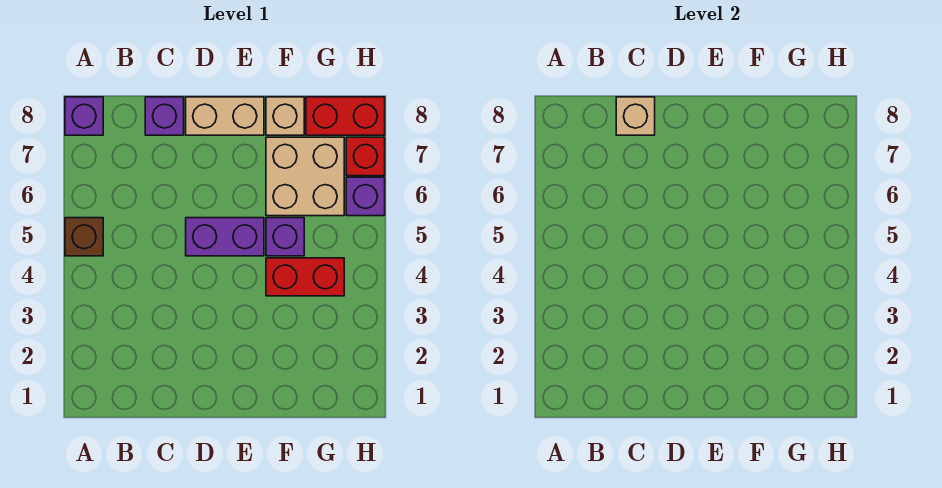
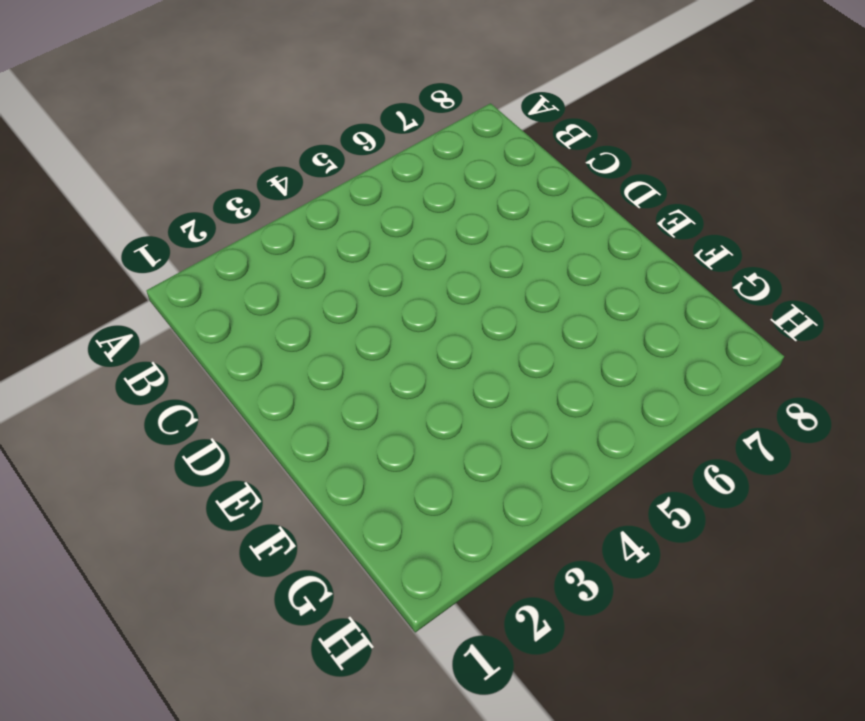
none -> brown 1x1 brick [65,218,103,256]
none -> purple 1x1 brick [65,97,103,135]
none -> purple 1x1 brick [145,97,184,135]

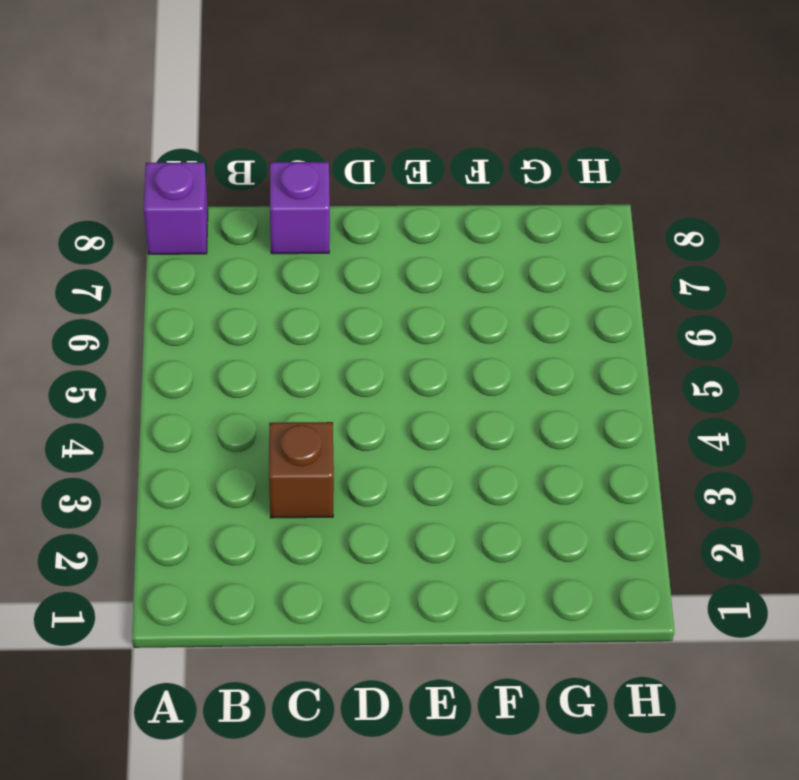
brown 1x1 brick [269,422,334,518] -> brown 1x1 brick moved to [65,218,103,256]
none -> purple 1x2 brick [186,218,264,256]
none -> tan 1x2 brick [186,97,264,135]
none -> red 1x2 brick [266,258,344,296]

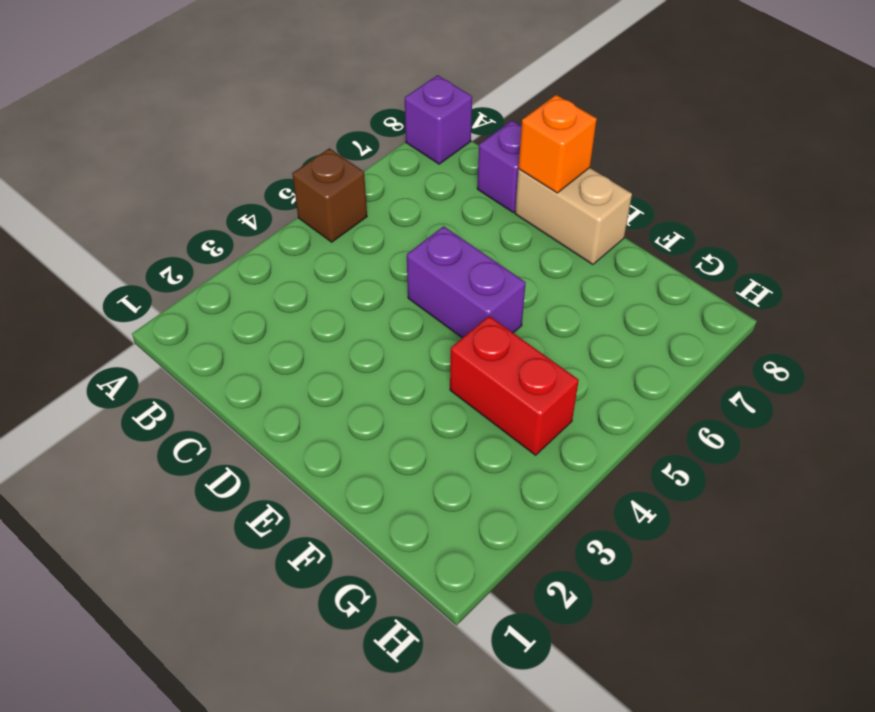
orange 1x1 brick [518,95,597,193] -> none
none -> purple 1x1 brick [266,218,304,256]
none -> tan 2x2 brick [266,137,344,216]
none -> tan 1x1 brick [266,97,304,135]

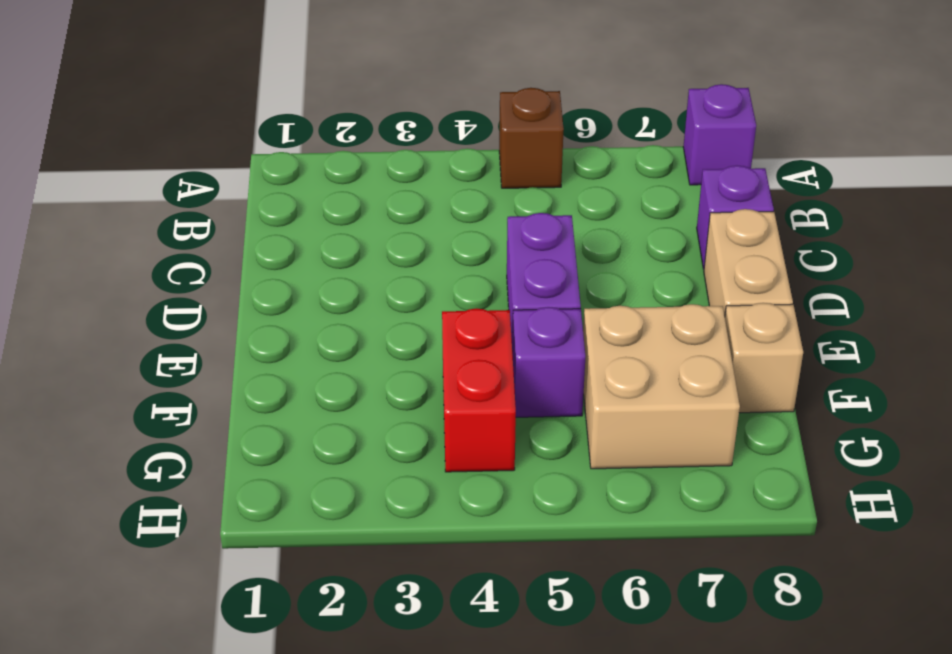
none -> red 1x2 brick [306,97,385,135]
none -> purple 1x1 brick [346,177,385,216]
none -> red 1x1 brick [346,137,385,176]

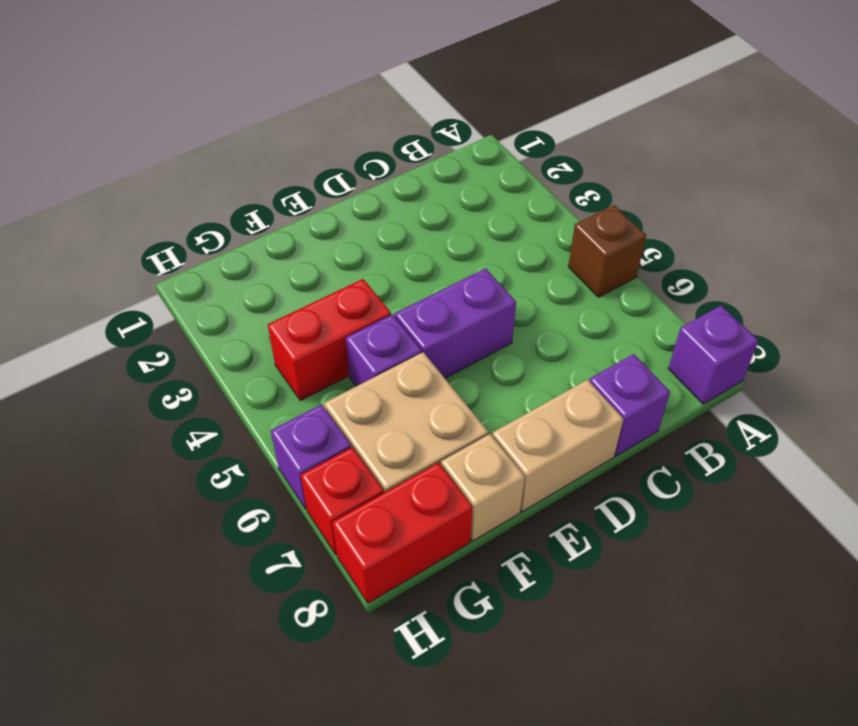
none -> tan 1x1 brick [616,97,655,135]

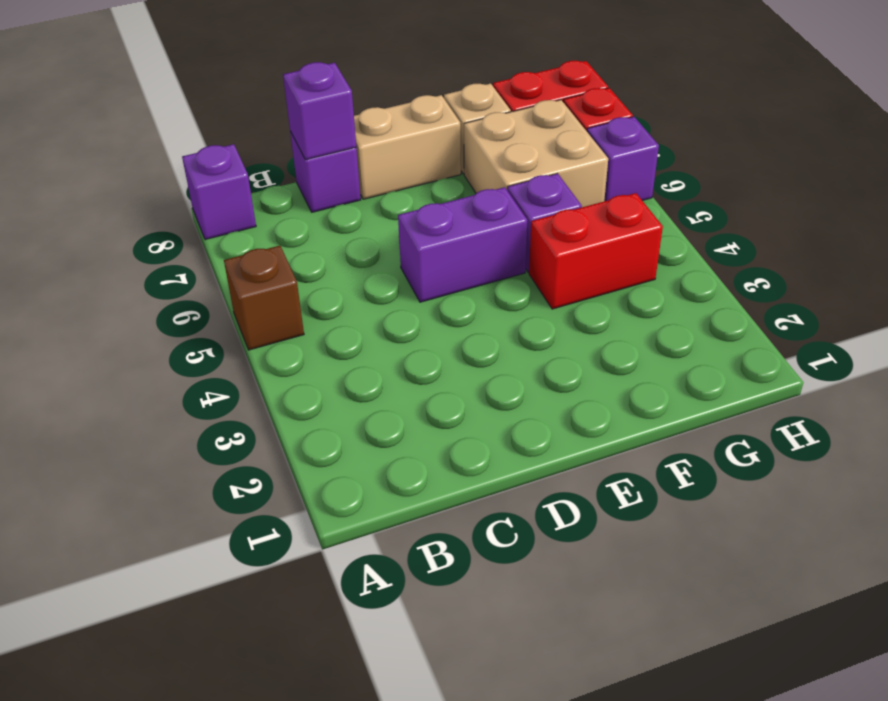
purple 1x1 brick [283,62,356,160] -> tan 1x1 brick [616,97,655,135]

